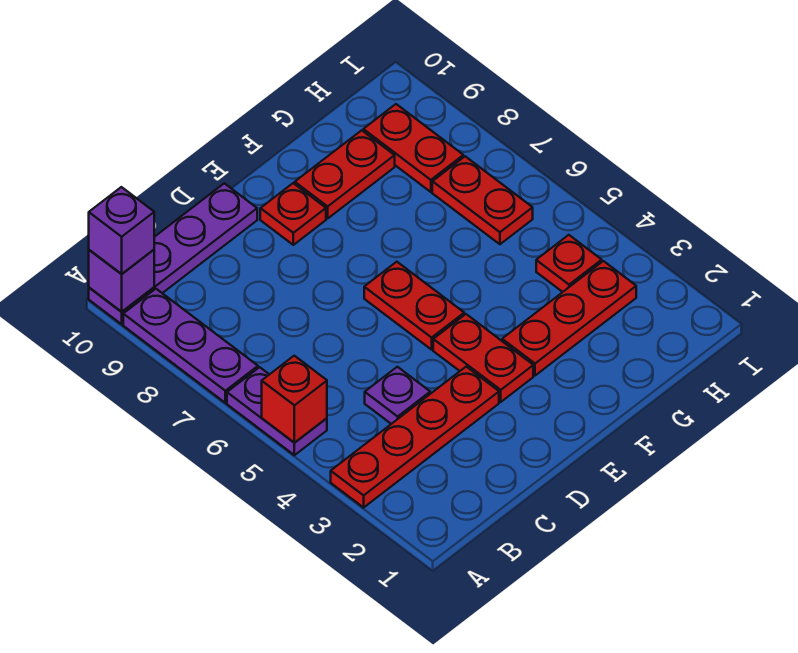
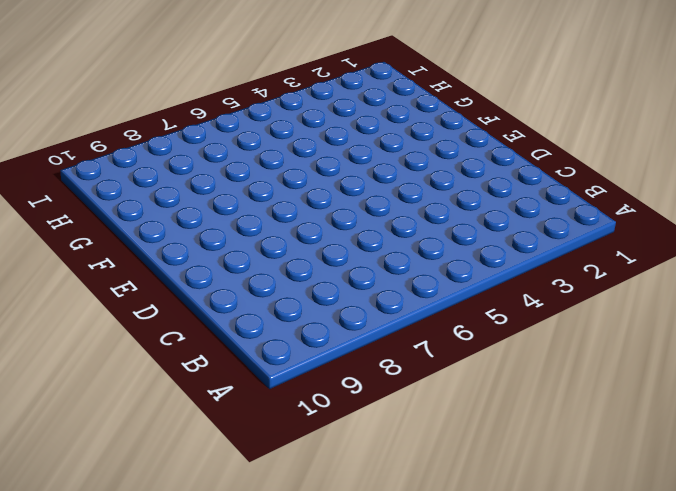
none -> red 1x4 plate [331,367,499,507]
none -> purple 1x2 plate [227,367,327,455]
none -> purple 1x3 plate [123,289,258,403]

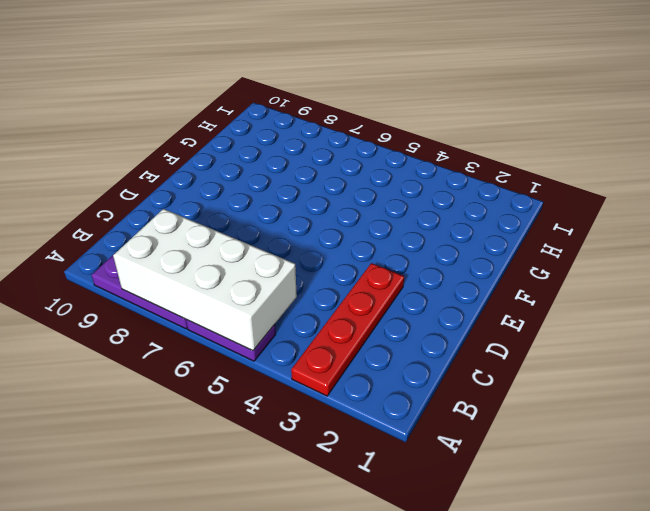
white 2x4 brick [113,209,297,351] -> red 1x1 brick [262,356,327,443]
none -> purple 1x4 plate [89,183,257,324]
none -> purple 1x1 plate [365,367,430,424]
none -> red 1x2 plate [433,314,533,402]

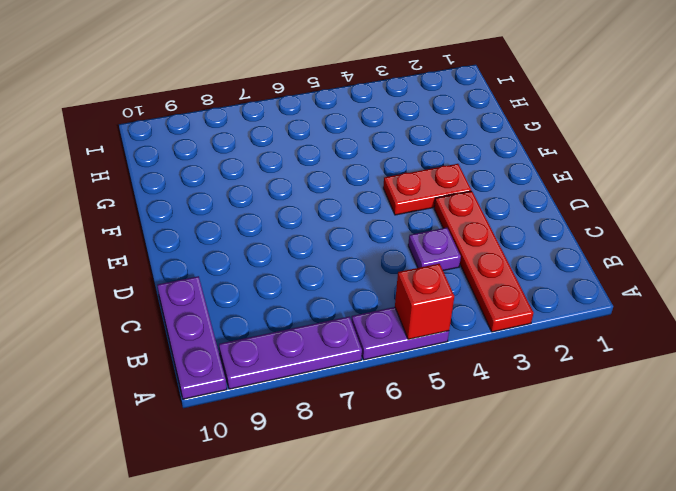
purple 1x3 plate [157,276,227,399] -> purple 1x4 plate [89,183,257,324]
none -> red 1x2 plate [364,262,464,350]
none -> red 1x1 plate [260,183,326,245]
none -> red 1x3 plate [502,261,636,376]

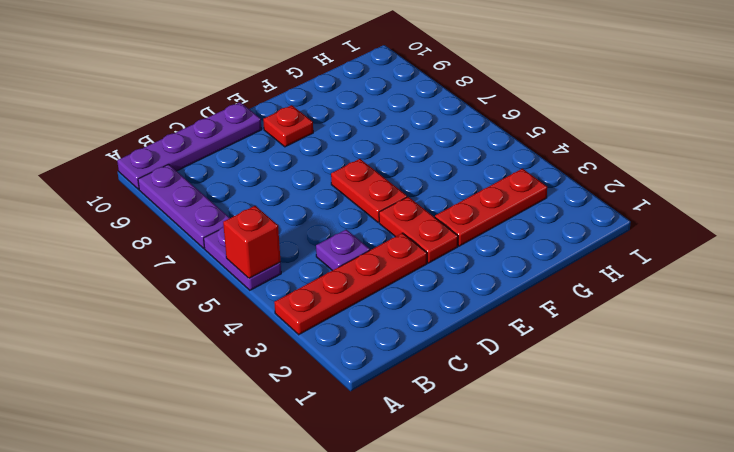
none -> red 1x2 plate [295,130,395,218]
none -> red 1x1 plate [536,235,602,292]
none -> red 1x2 plate [432,156,533,244]

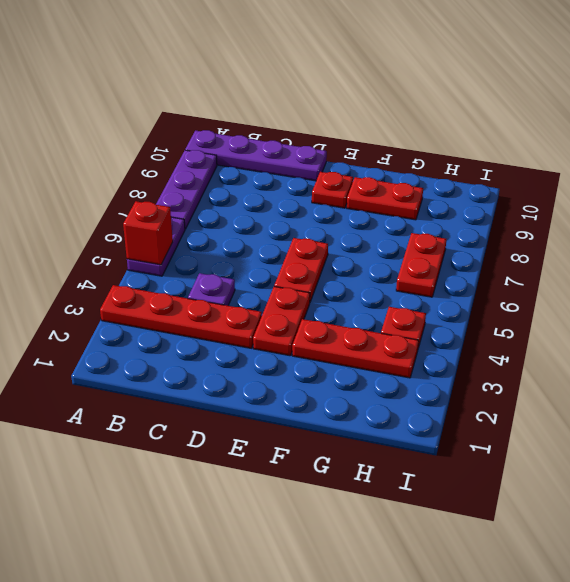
none -> red 1x2 plate [363,104,463,192]
none -> purple 1x1 brick [89,250,154,312]
none -> purple 1x1 brick [89,187,154,274]

